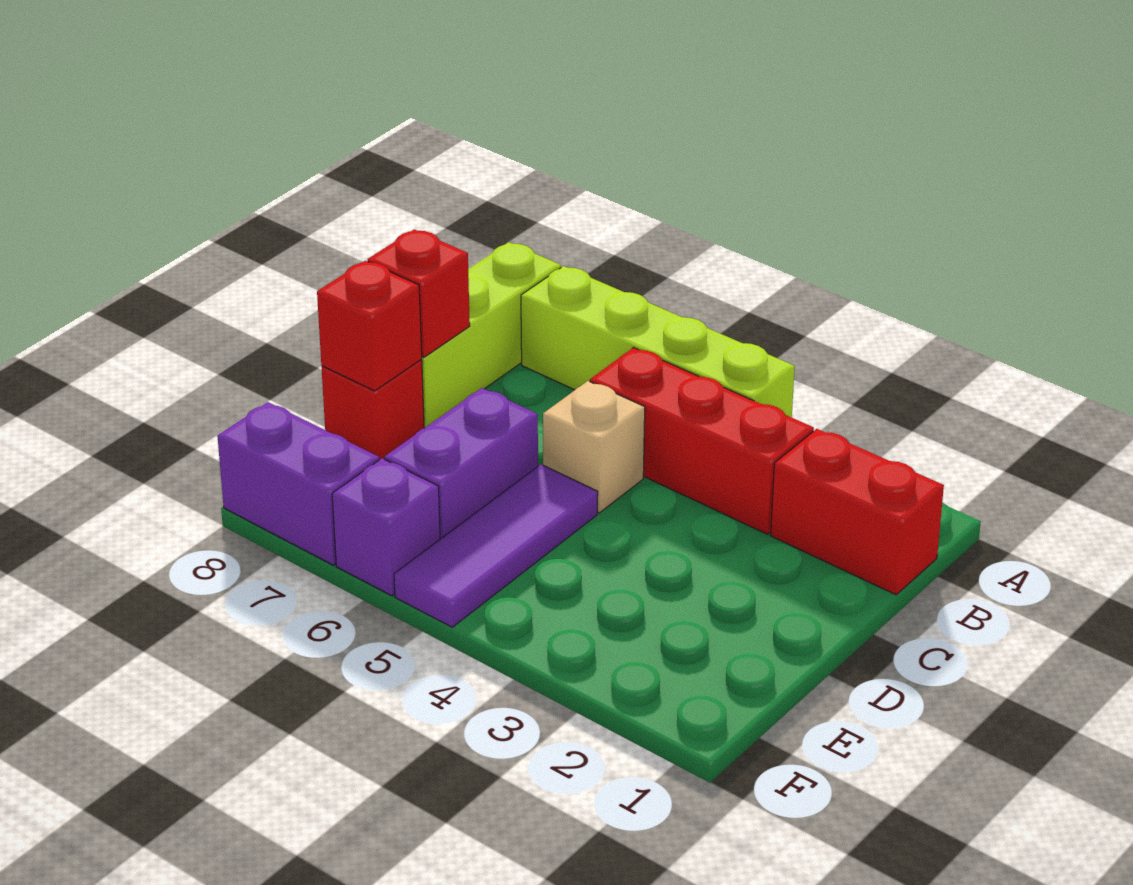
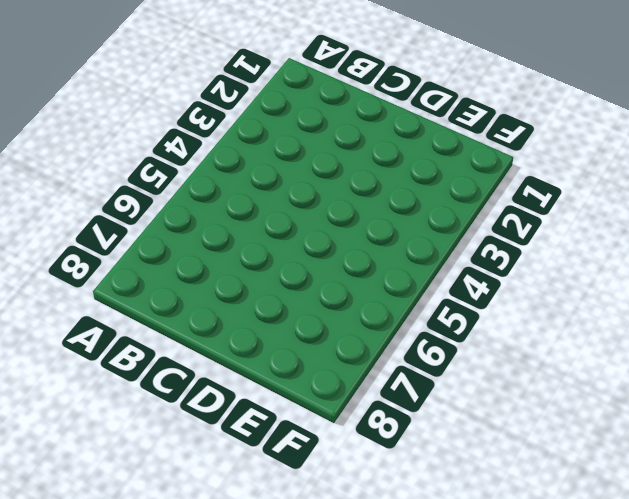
none -> lime 1x4 brick [521,266,795,417]
none -> lime 1x3 brick [421,242,561,428]
none -> red 1x2 brick [771,429,944,595]

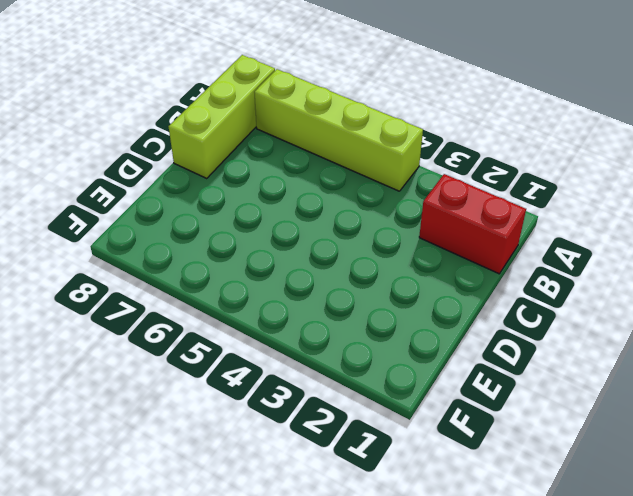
none -> red 1x3 brick [590,348,814,534]
none -> tan 1x1 brick [543,381,645,513]
none -> purple 1x3 tile [394,465,598,627]

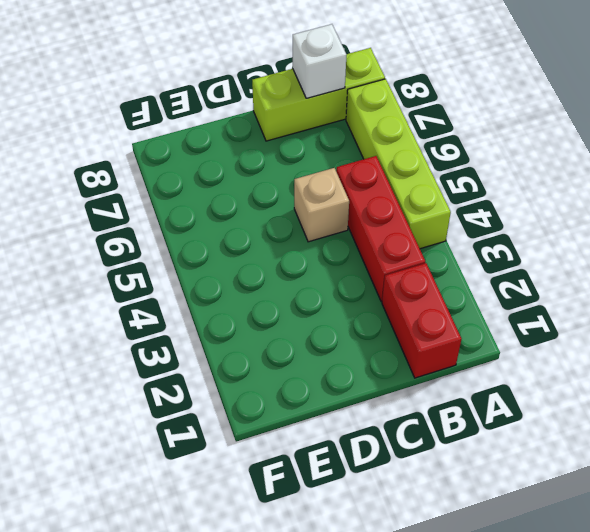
white 1x1 brick [293,24,347,98] -> none
none -> purple 1x3 tile [394,465,598,627]
none -> purple 1x2 brick [384,388,538,539]
none -> red 1x1 brick [321,360,424,460]

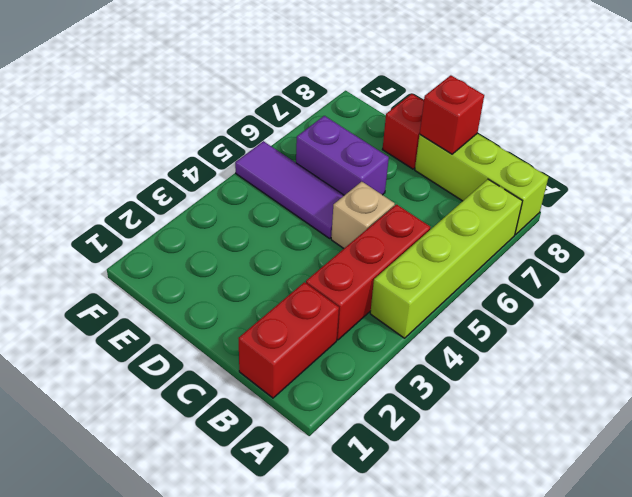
none -> purple 1x1 brick [332,458,440,596]
none -> purple 1x2 brick [217,402,379,565]
none -> red 1x1 brick [317,261,422,391]

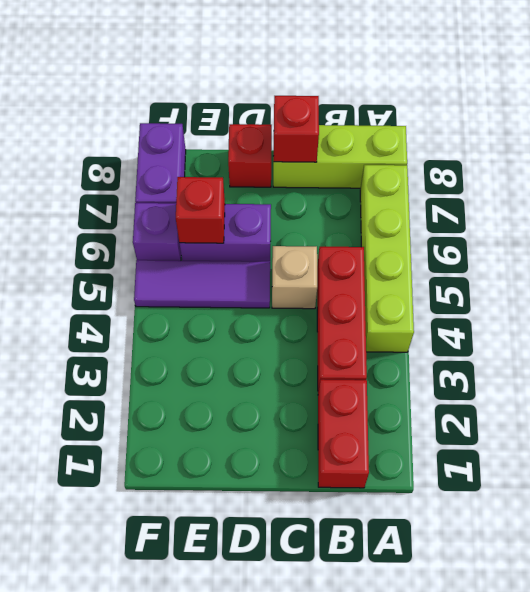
red 1x1 brick [176,177,225,243] -> red 1x1 brick moved to [317,261,422,391]

